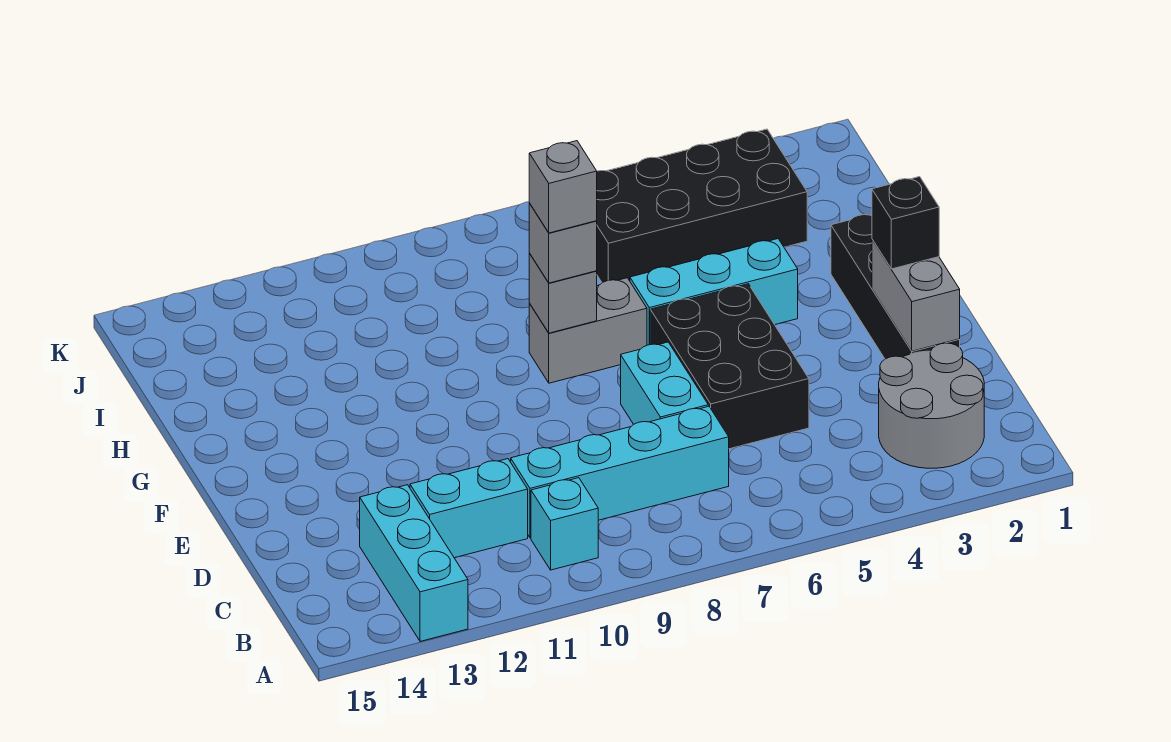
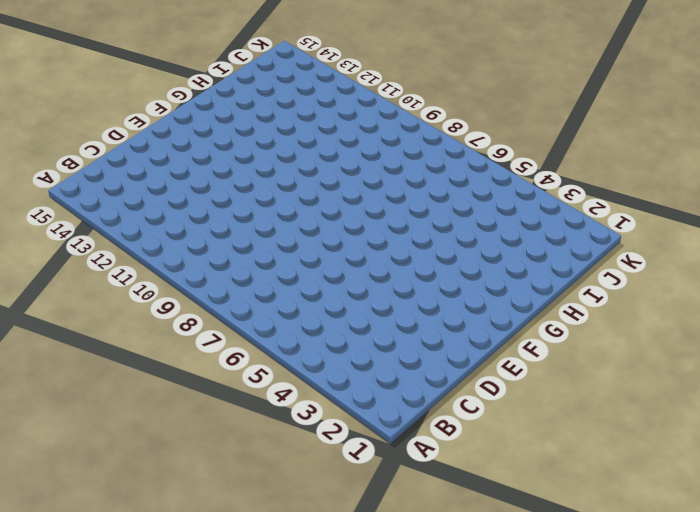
none -> cyan 1x3 brick [360,485,468,641]
none -> grey 2x2 round brick [879,343,984,468]
none -> cyan 1x1 brick [531,478,598,570]

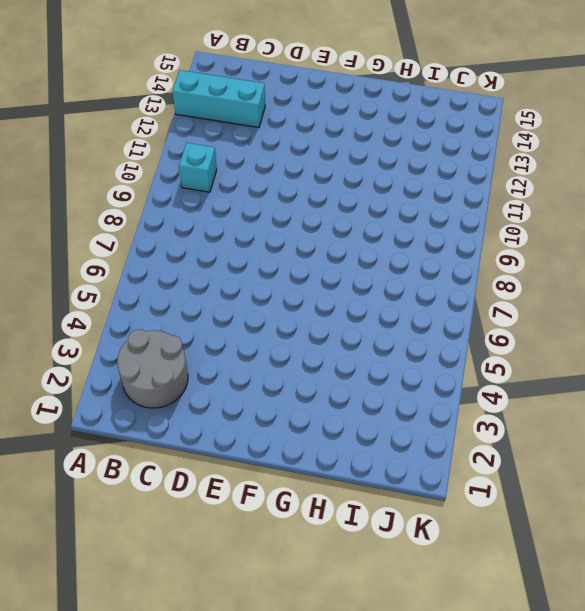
none -> cyan 1x4 brick [511,406,729,538]
none -> cyan 1x2 brick [410,459,528,558]
none -> black 1x4 brick [831,214,960,359]

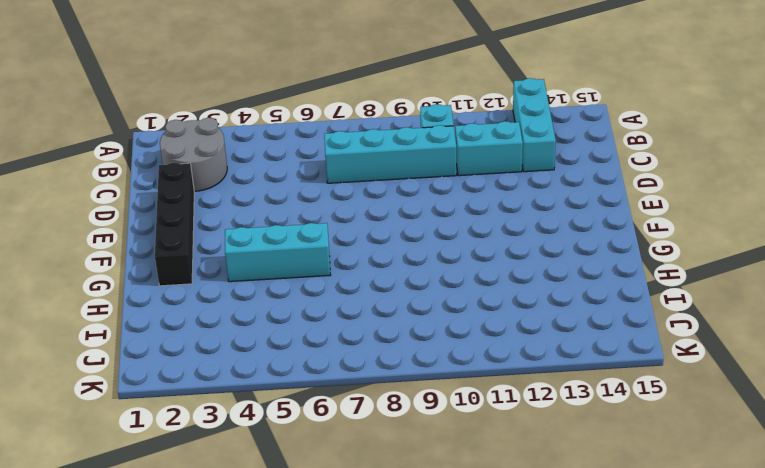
none -> black 2x3 brick [650,284,809,449]
none -> cyan 1x2 brick [621,342,708,424]
none -> grey 1x2 brick [529,278,647,383]

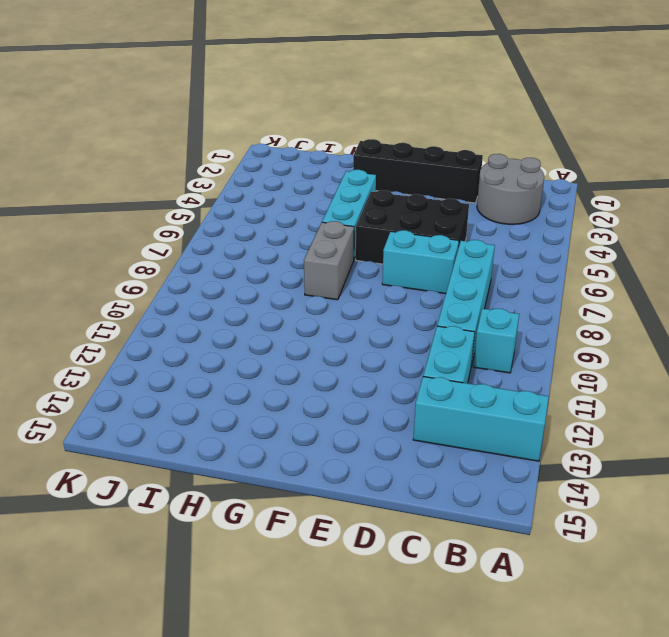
none -> black 2x4 brick [597,129,807,283]
none -> grey 1x2 brick [872,240,960,351]
none -> grey 1x1 brick [529,253,597,333]

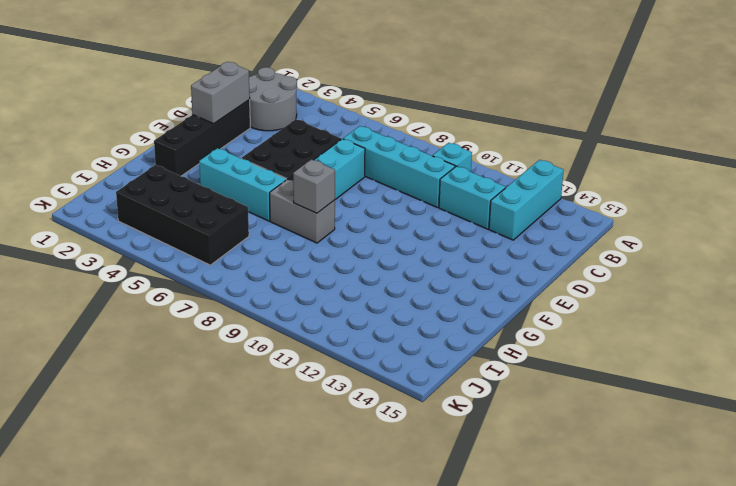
none -> black 1x1 brick [872,177,939,269]
none -> grey 1x1 brick [529,203,597,283]
none -> grey 1x1 brick [529,141,597,233]

